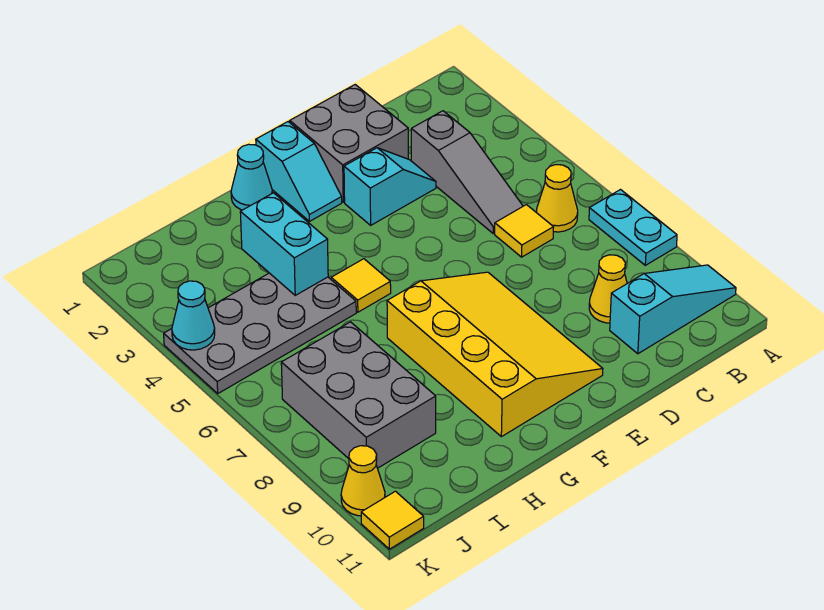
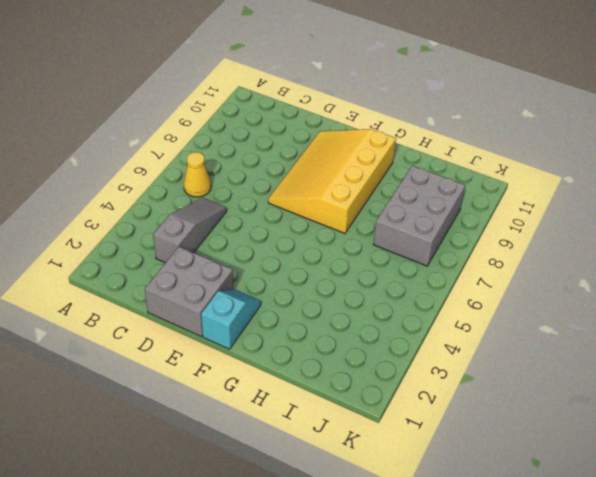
none -> cyan 1x2 plate [589,190,677,265]
none -> cyan 1x3 slope [610,265,736,354]
none -> yellow 1x1 tile [495,205,553,257]

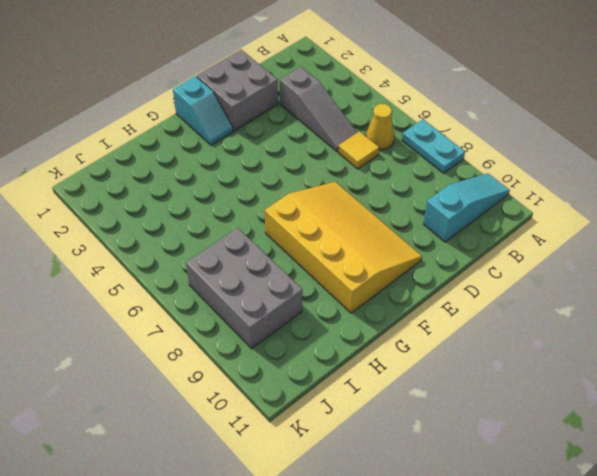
none -> yellow 1x1 cone [589,255,627,323]
none -> cyan 1x2 slope [344,148,436,225]
none -> cyan 1x1 cone [231,144,272,210]

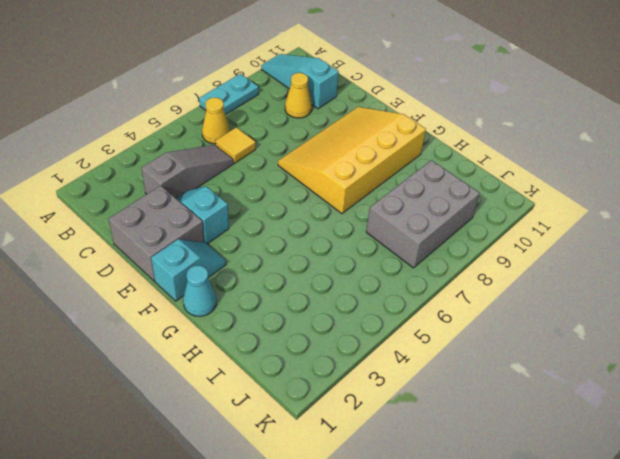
none -> yellow 1x1 tile [331,259,391,312]
none -> grey 2x4 plate [164,273,356,393]
none -> yellow 1x1 cone [341,446,385,516]

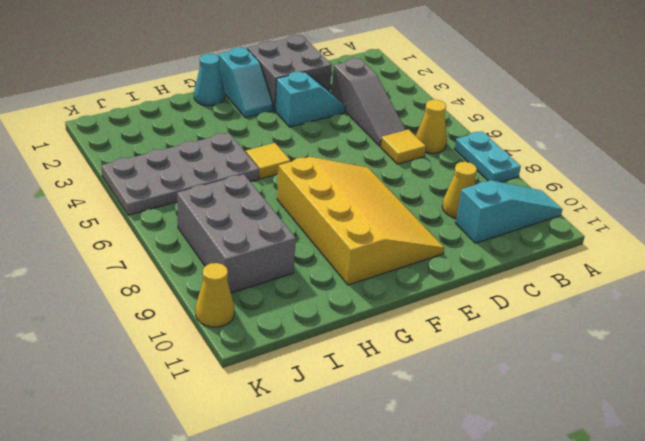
none -> yellow 1x1 tile [361,491,424,549]
none -> cyan 1x2 brick [240,193,328,295]
none -> cyan 1x1 cone [172,281,215,350]

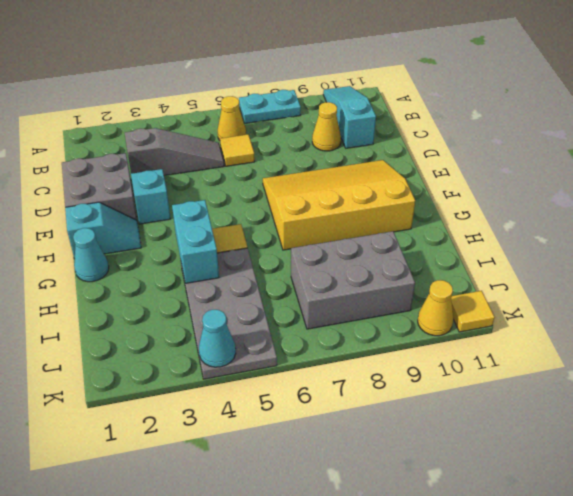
cyan 1x2 brick [172,200,219,283] -> cyan 1x2 brick turned to [240,193,328,295]

